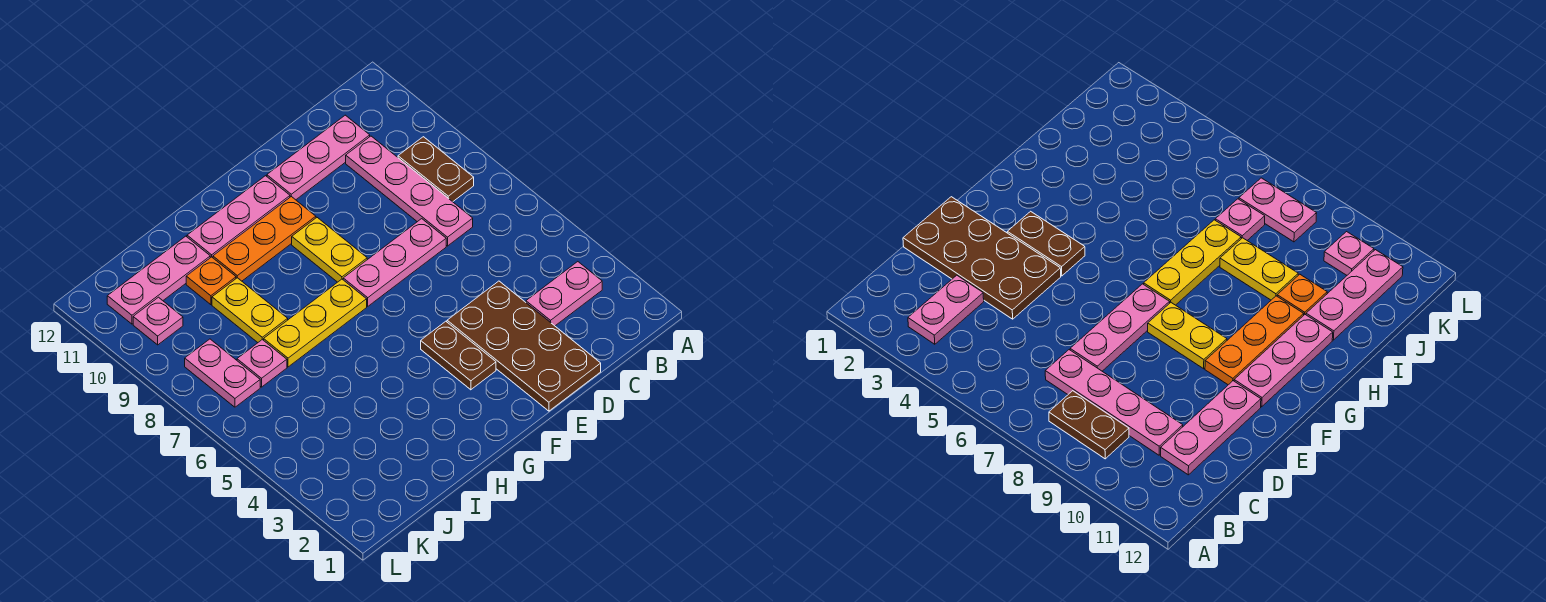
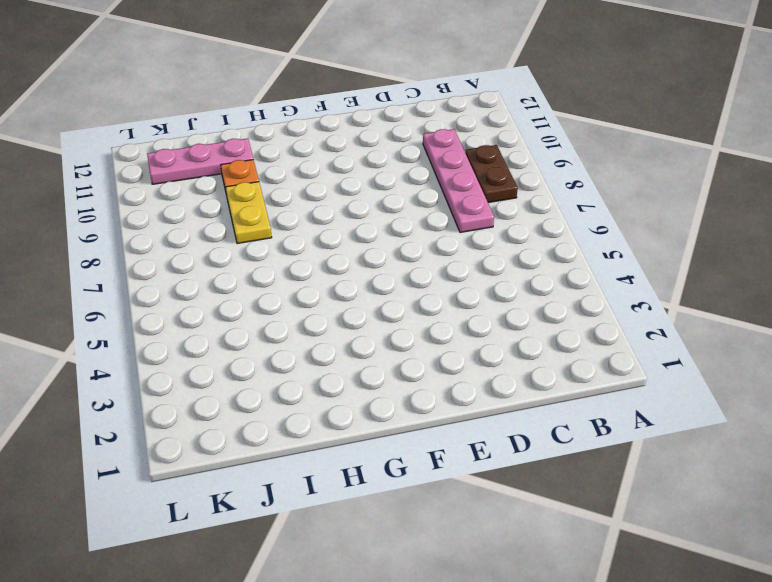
none -> pink 1x2 plate [526,262,602,326]
none -> pink 1x3 plate [267,115,370,200]
none -> brown 2x4 plate [447,281,601,411]

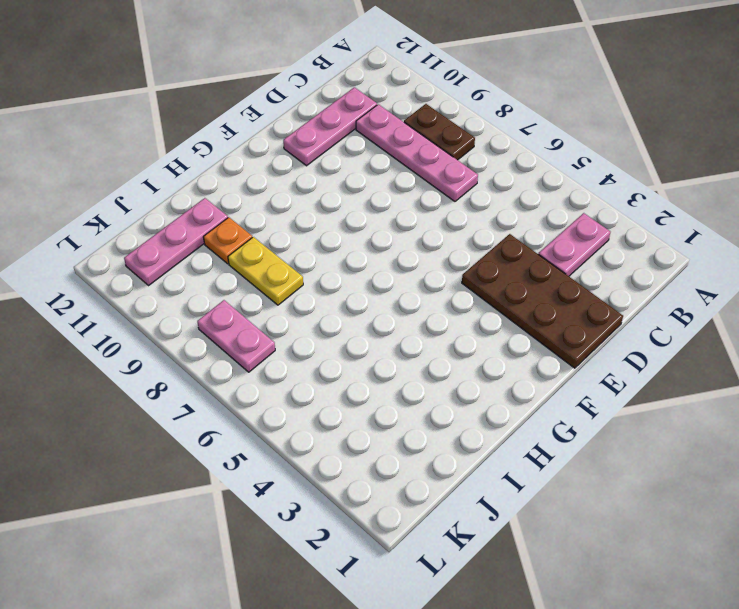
none -> pink 1x3 plate [343,219,446,306]
none -> brown 1x2 plate [421,321,496,390]
none -> yellow 1x2 plate [292,218,367,282]

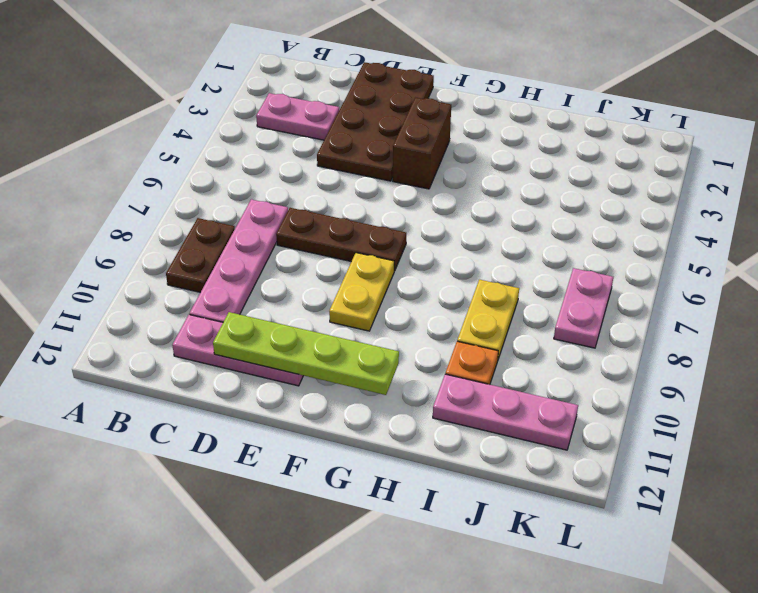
brown 1x3 plate [276,208,406,271] -> pink 1x3 plate [343,219,446,306]
lime 1x4 plate [213,312,399,395] -> none
brown 1x2 brick [393,98,451,189] -> brown 1x2 plate [421,321,496,390]
none -> orange 1x3 plate [213,197,316,281]
none -> pink 1x3 plate [187,176,290,258]
none -> yellow 1x3 plate [264,279,367,367]

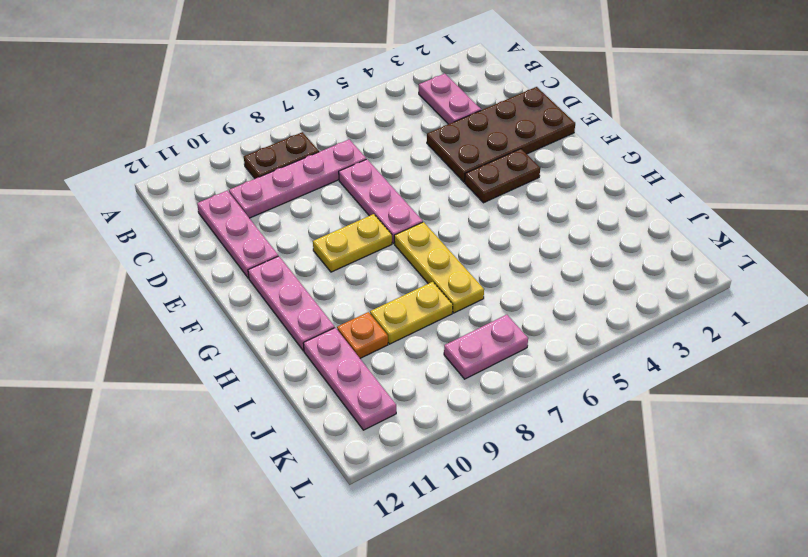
none -> orange 1x3 plate [213,197,316,281]
none -> pink 1x1 plate [237,340,287,387]
none -> pink 1x1 plate [133,297,183,345]

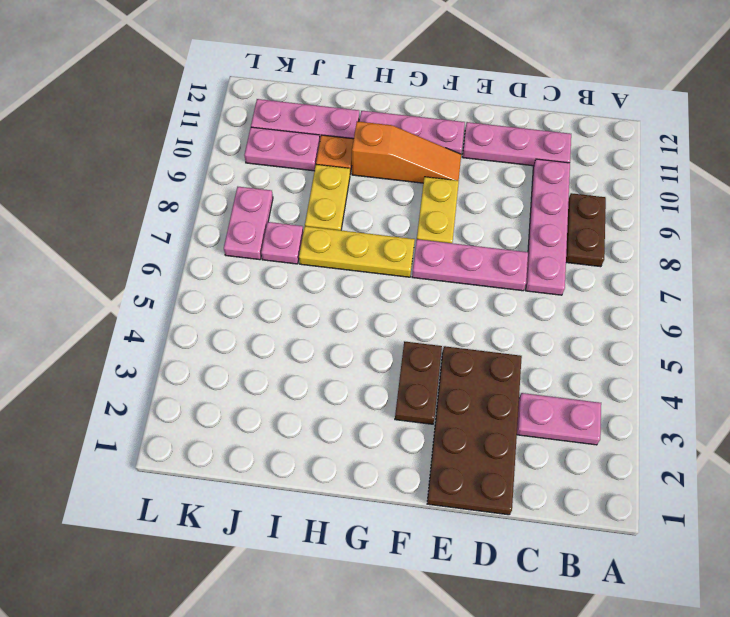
orange 1x3 slope [352,121,461,183] -> orange 1x3 plate [213,197,316,281]
pink 1x2 plate [244,127,320,171] -> pink 1x1 plate [133,297,183,345]

